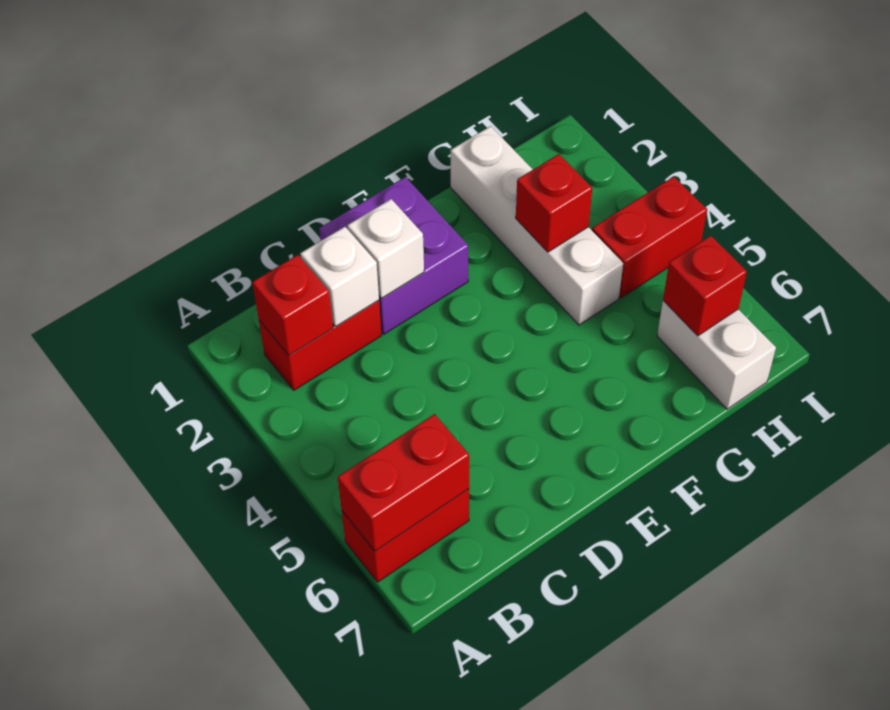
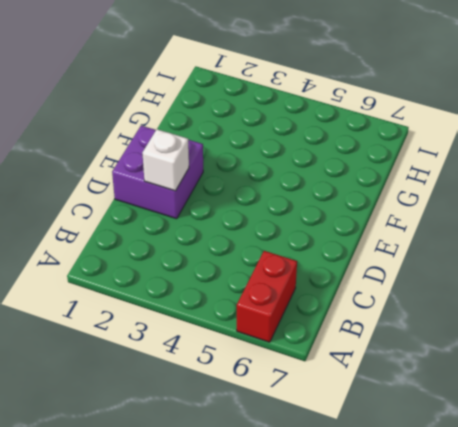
none -> red 1x2 brick [259,300,382,390]
none -> white 1x4 brick [451,126,623,325]
none -> red 1x2 brick [592,176,707,298]

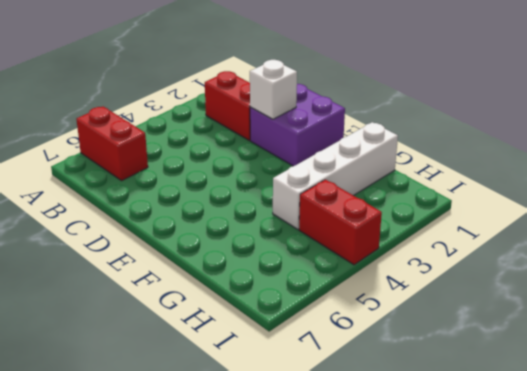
none -> white 1x2 brick [657,301,776,409]
none -> red 1x2 brick [338,414,469,551]
none -> red 1x1 brick [252,255,333,355]

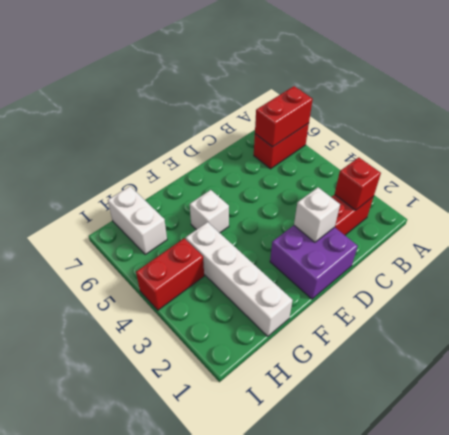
white 1x1 brick [190,190,229,233] -> white 1x1 brick moved to [300,227,379,327]
none -> red 1x1 brick [516,154,592,252]
none -> red 1x1 brick [663,235,747,336]

